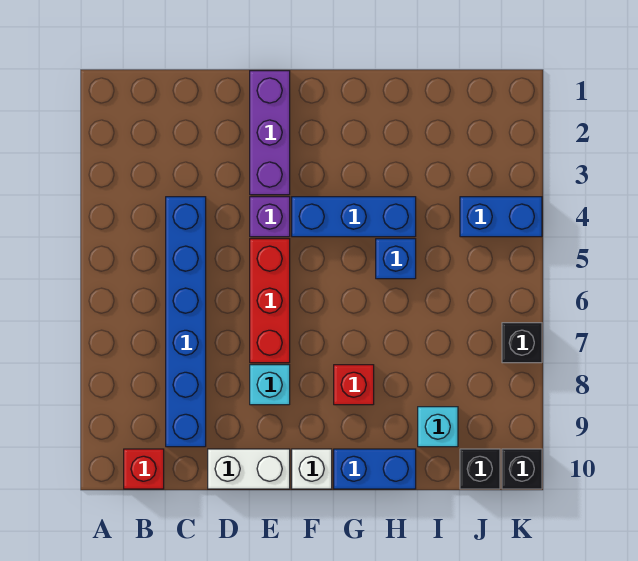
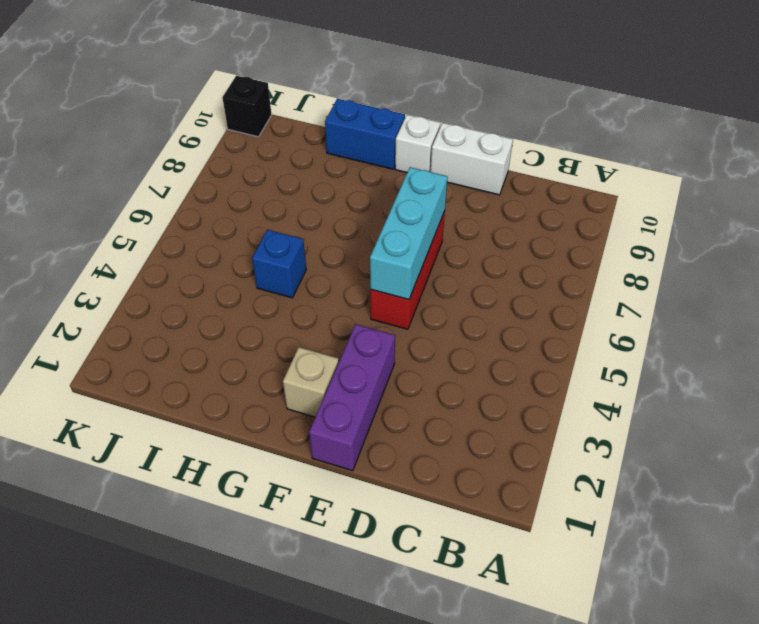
cyan 1x3 brick [370,167,448,300] -> none
tan 1x1 brick [283,347,339,417] -> none
none -> red 1x1 brick [124,449,164,489]
none -> blue 1x6 brick [166,197,206,447]
none -> purple 1x1 brick [250,197,290,237]

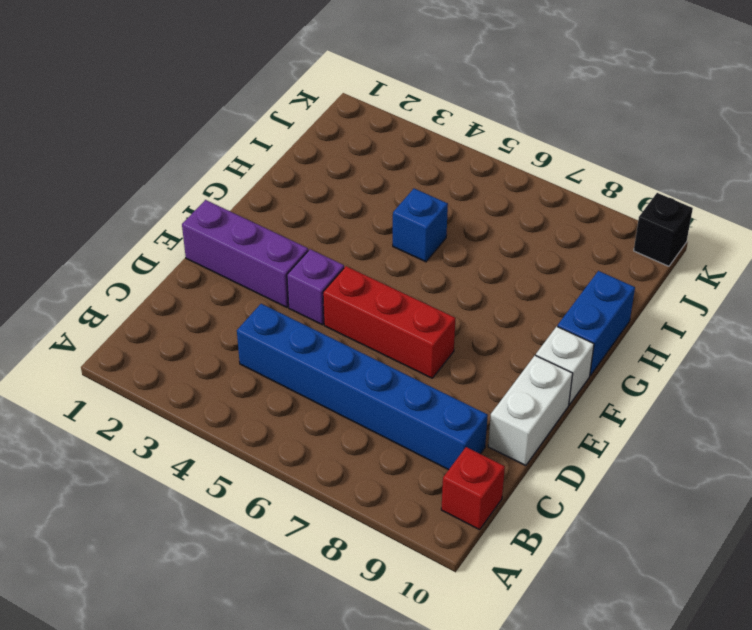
none -> cyan 1x1 brick [250,365,290,405]
none -> blue 1x3 brick [292,197,416,237]
none -> red 1x1 brick [334,365,374,405]

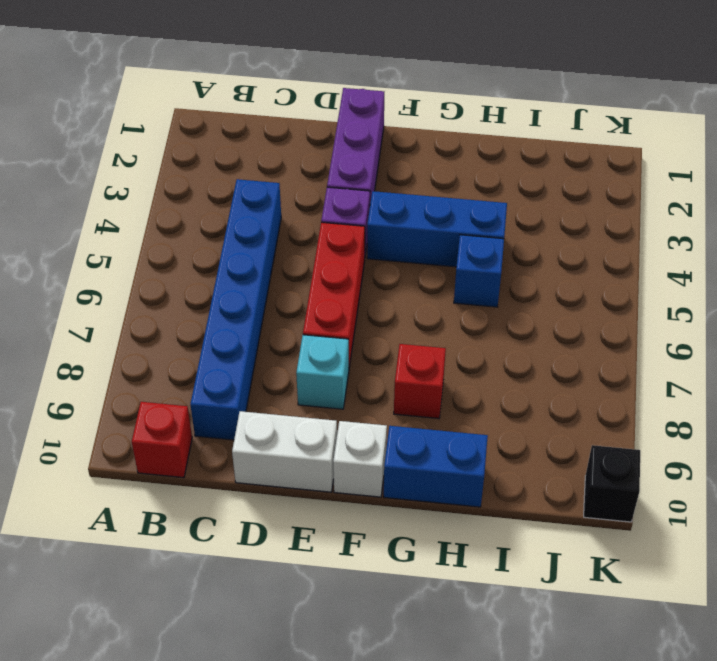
none -> cyan 1x1 brick [418,407,458,447]
none -> blue 1x2 brick [460,197,542,237]
none -> black 1x1 brick [460,449,500,489]

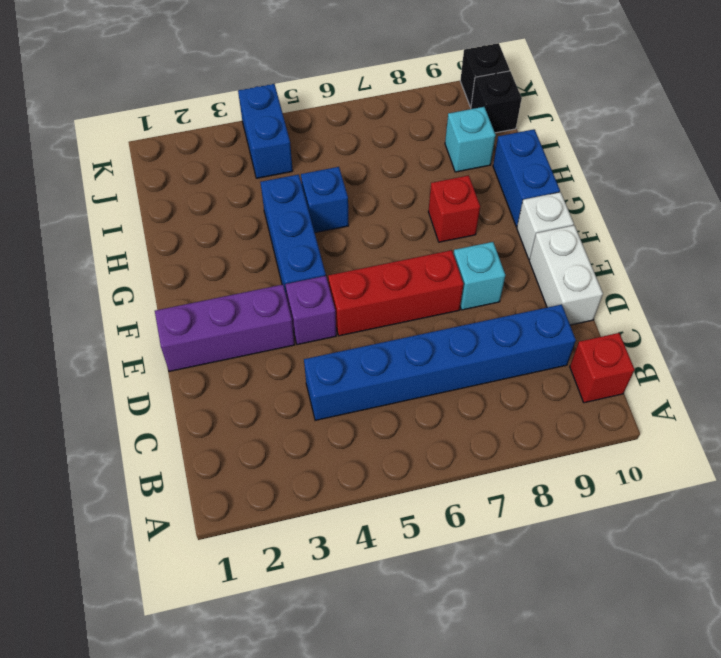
none -> black 1x1 brick [502,323,542,363]

